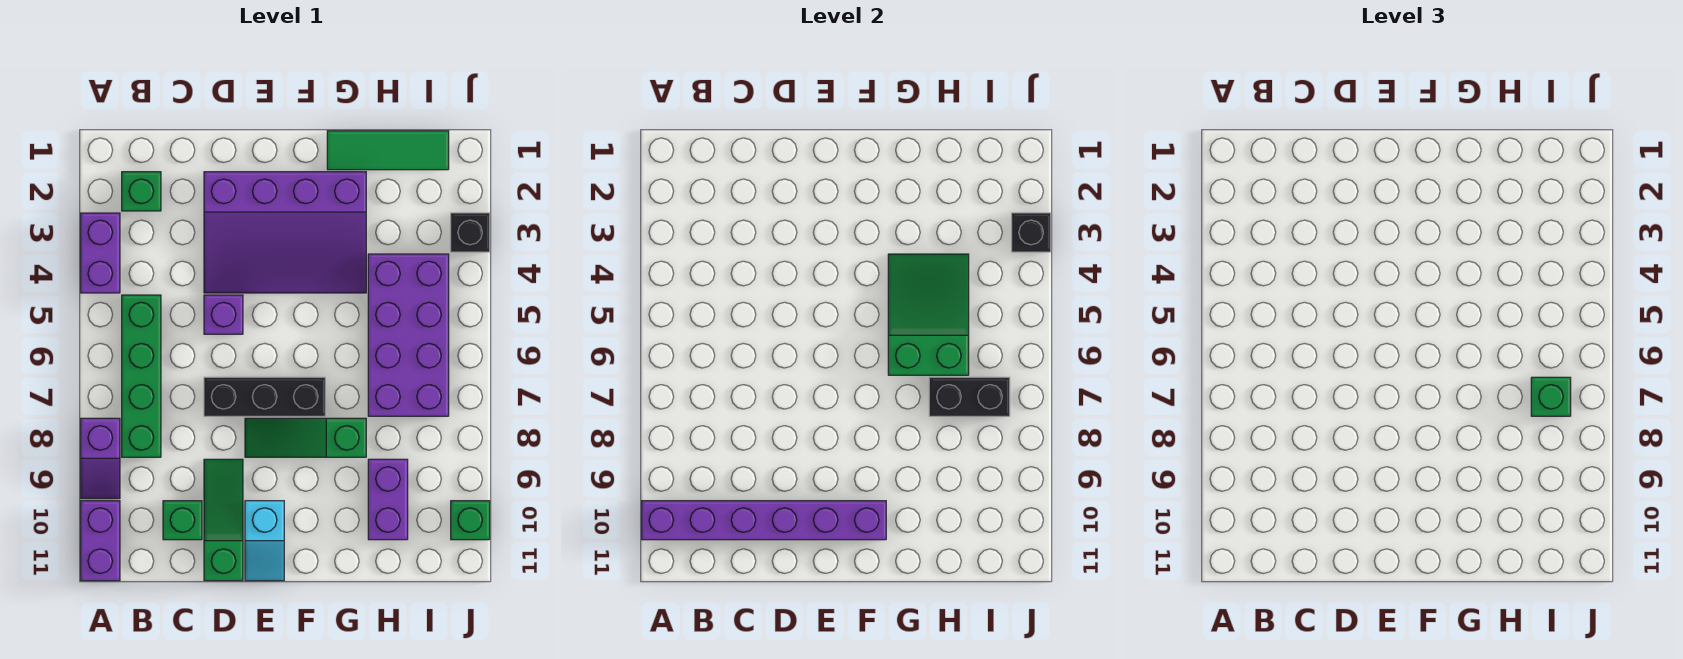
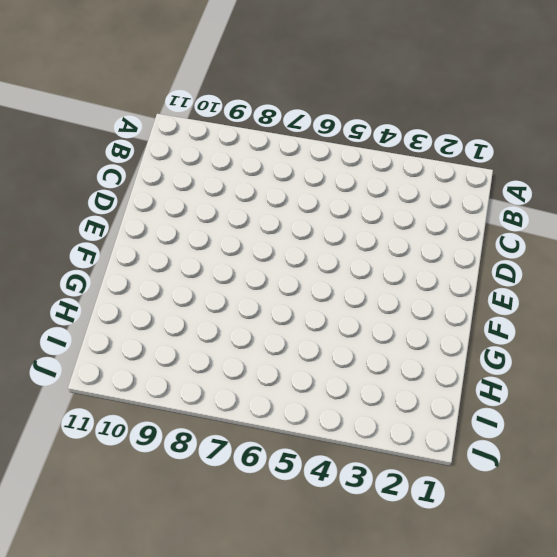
none -> purple 1x2 brick [81,213,120,293]
none -> purple 1x2 slope [81,418,120,499]
none -> purple 1x2 brick [81,501,120,581]

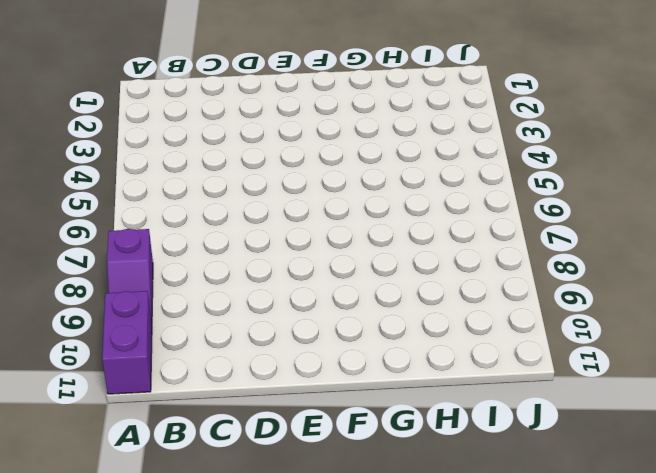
none -> purple 1x2 brick [81,213,120,293]
none -> green 1x1 brick [122,172,161,211]
none -> green 1x4 brick [122,295,161,457]

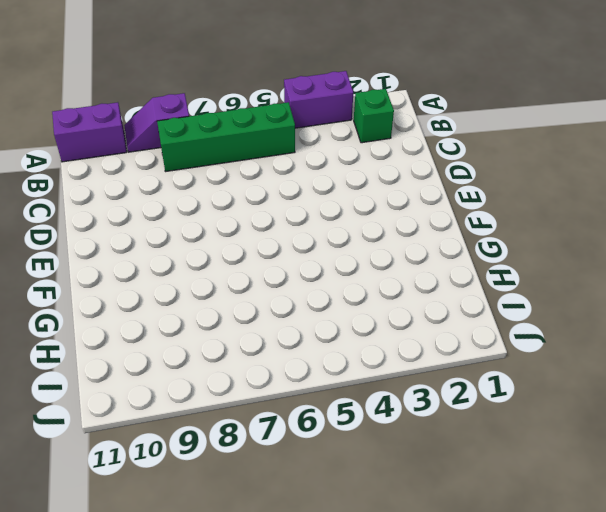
none -> green 1x1 brick [163,501,202,540]
none -> purple 3x4 slope [204,172,366,293]
none -> purple 1x1 brick [204,295,243,334]

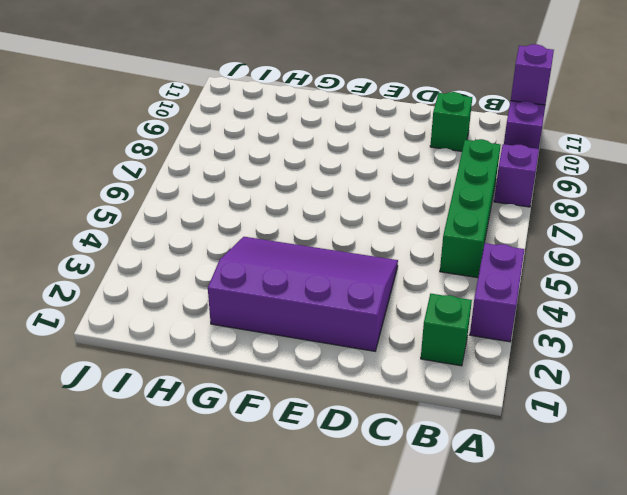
purple 1x1 brick [511,44,554,105] -> purple 1x1 brick moved to [204,295,243,334]
none -> black 1x3 brick [204,377,325,416]
none -> green 1x3 slope [204,459,243,581]
none -> green 1x3 slope [245,418,366,457]

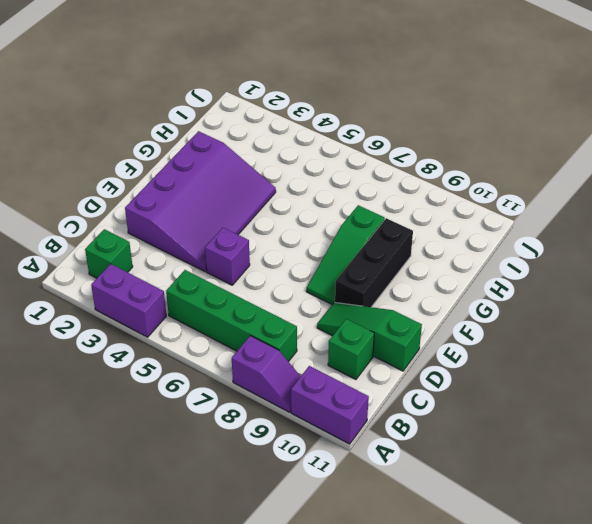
black 1x3 brick [335,218,413,307] -> black 1x3 brick moved to [204,377,325,416]
none -> cyan 1x2 slope [245,501,284,581]
none -> green 1x3 tile [327,131,449,170]
none -> purple 2x4 brick [368,254,449,416]

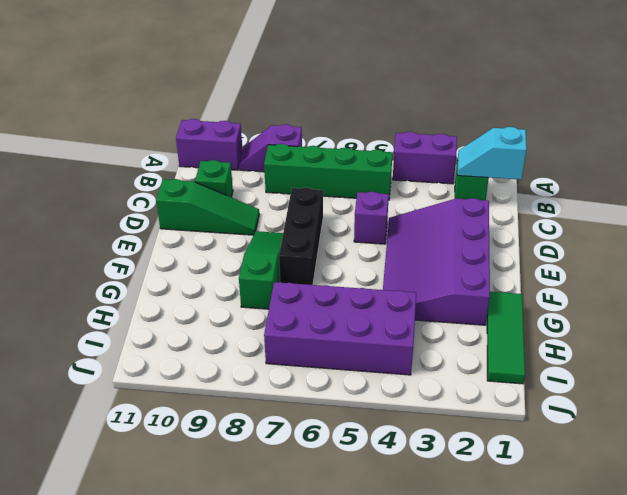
cyan 1x2 slope [458,127,527,180] -> cyan 1x2 slope moved to [245,501,284,581]
none -> purple 1x2 brick [368,459,408,540]
none -> black 1x1 brick [451,213,490,252]
none -> green 1x1 brick [451,501,490,540]

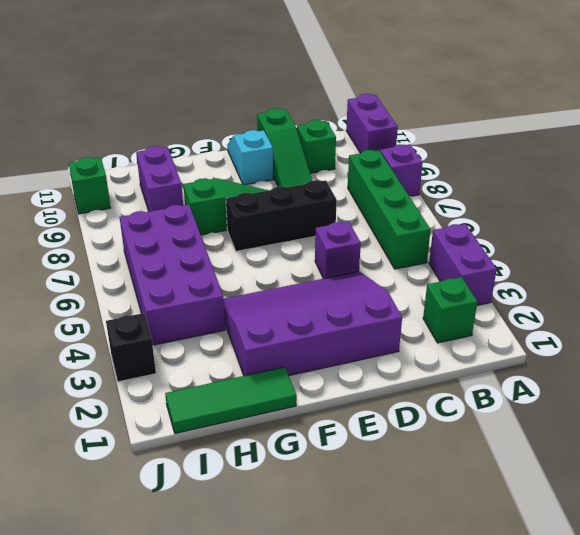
none -> purple 1x6 brick [642,501,886,540]
none -> green 2x3 slope [888,254,969,375]
none -> black 1x2 brick [929,377,1010,416]

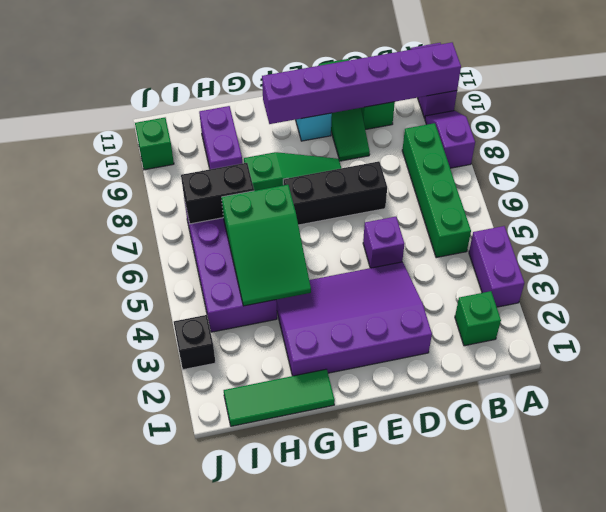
none -> black 1x1 brick [1012,213,1051,252]
none -> green 1x1 brick [1531,377,1571,416]

